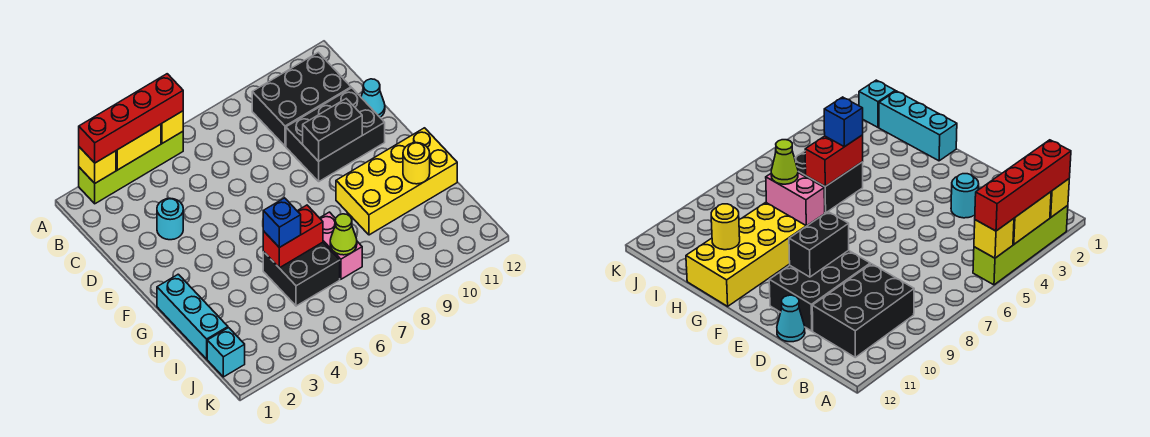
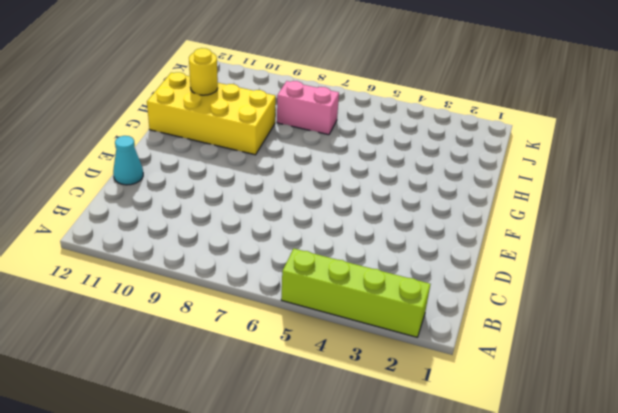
pink 1x2 brick [277,81,339,135] -> pink 1x2 brick turned to [320,212,362,279]
none -> black 2x3 brick [252,52,351,146]
none -> cyan 1x1 round brick [157,198,183,240]
none -> black 2x3 brick [286,88,385,181]

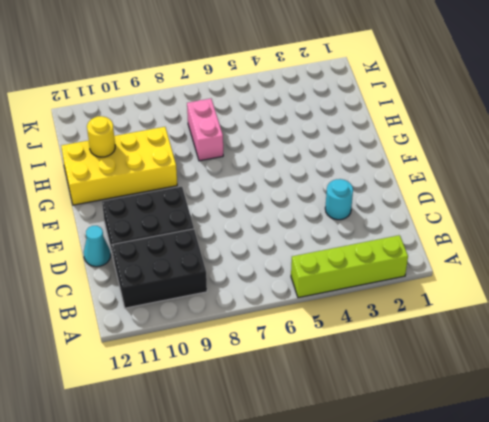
none -> cyan 1x3 brick [157,274,228,359]
none -> black 2x2 brick [263,242,340,306]
none -> cyan 1x1 brick [207,328,245,377]

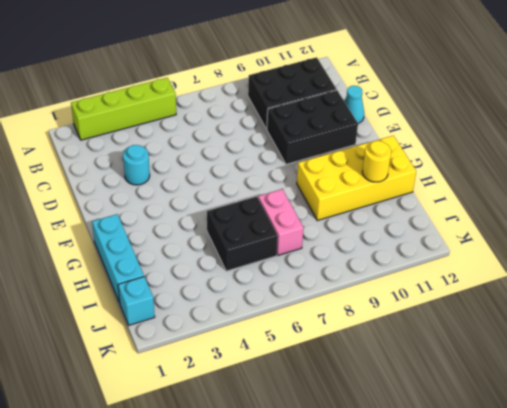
none -> yellow 1x1 brick [79,147,116,183]
none -> yellow 1x2 brick [116,124,161,170]
none -> yellow 1x1 brick [161,111,183,143]

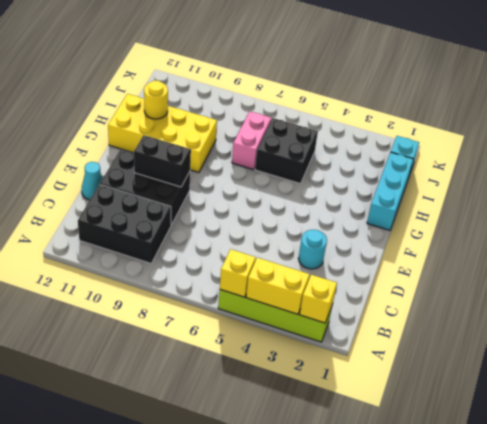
none -> red 1x2 brick [263,205,323,268]
none -> lime 1x1 cone [330,214,357,255]
none -> red 1x4 brick [79,74,183,163]

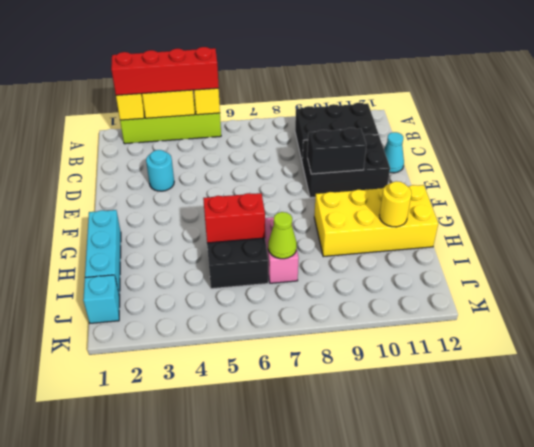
none -> blue 1x1 brick [263,198,301,248]

